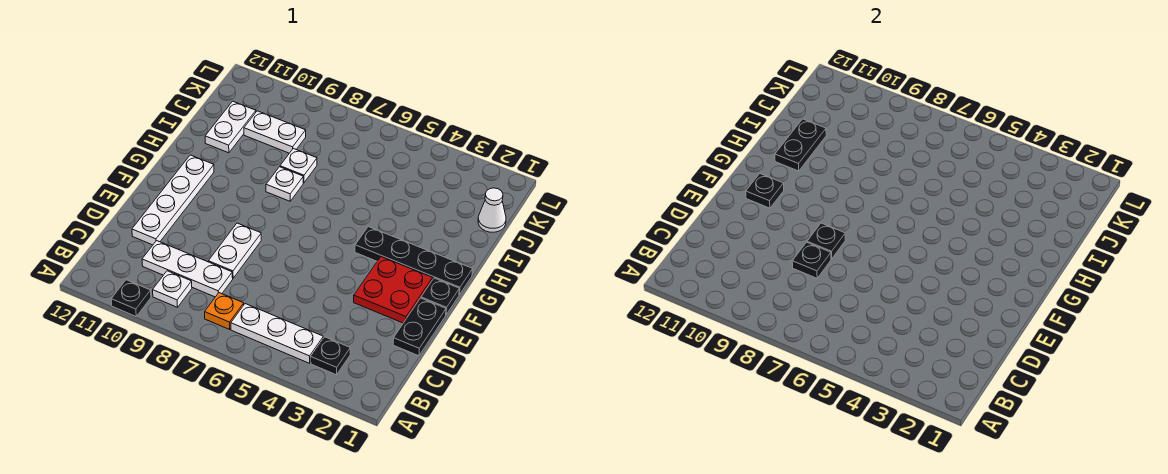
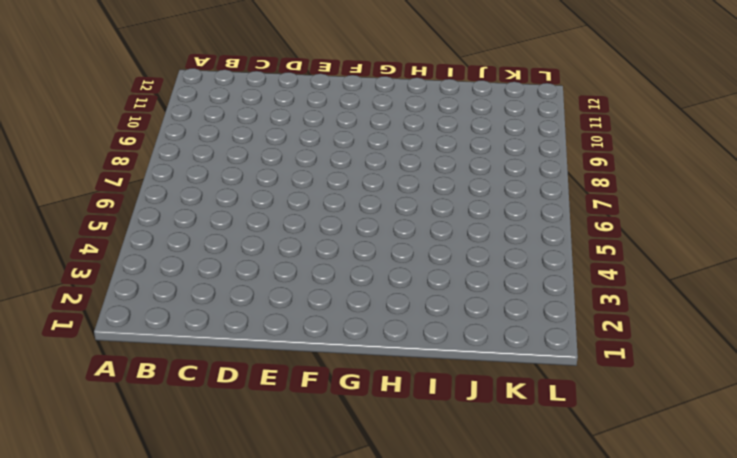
none -> black 1x1 plate [111,280,151,316]
none -> black 1x1 plate [311,337,350,375]
none -> white 1x3 plate [231,304,323,363]

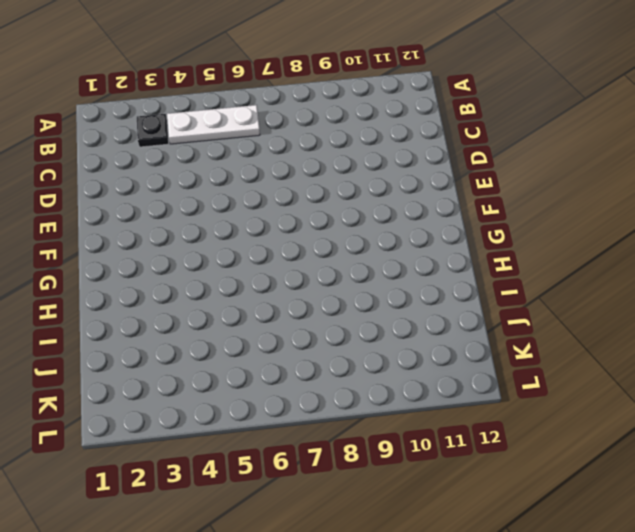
none -> black 1x1 plate [111,280,151,316]
none -> orange 1x1 plate [205,293,244,329]
none -> white 1x1 plate [153,271,192,307]

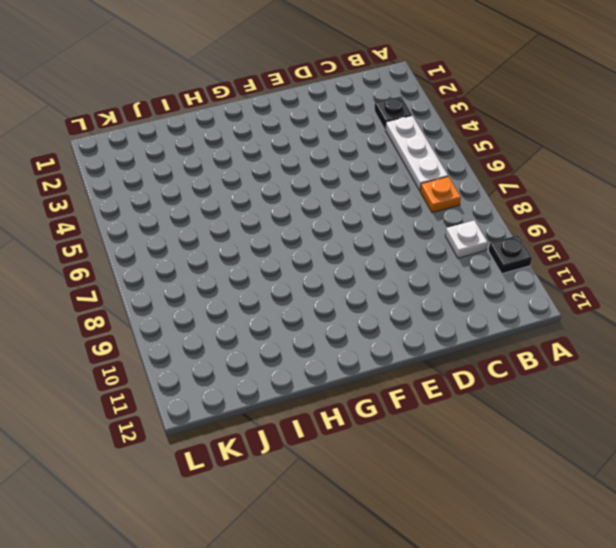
none -> white 1x3 plate [142,241,233,297]
none -> black 1x2 plate [393,298,446,356]
none -> white 1x2 plate [208,223,261,278]

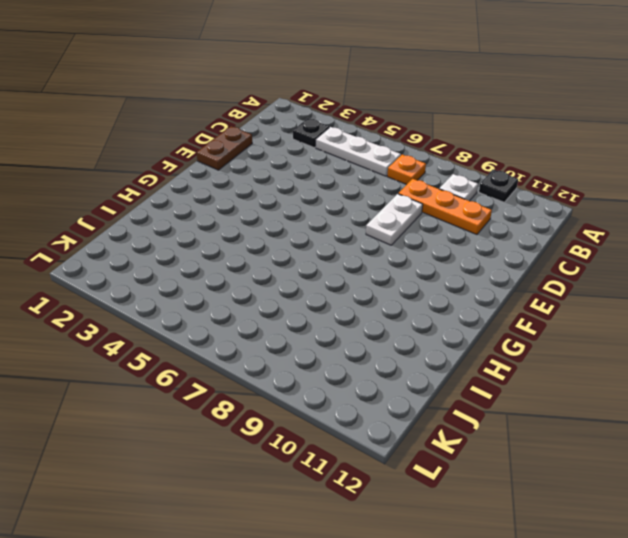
orange 1x3 plate [398,179,492,235] -> white 1x3 plate [142,241,233,297]
brown 1x2 plate [197,126,252,170] -> black 1x2 plate [393,298,446,356]
none -> white 1x4 plate [132,155,214,245]
none -> red 2x2 plate [354,257,433,323]
none -> black 1x1 plate [421,278,459,314]

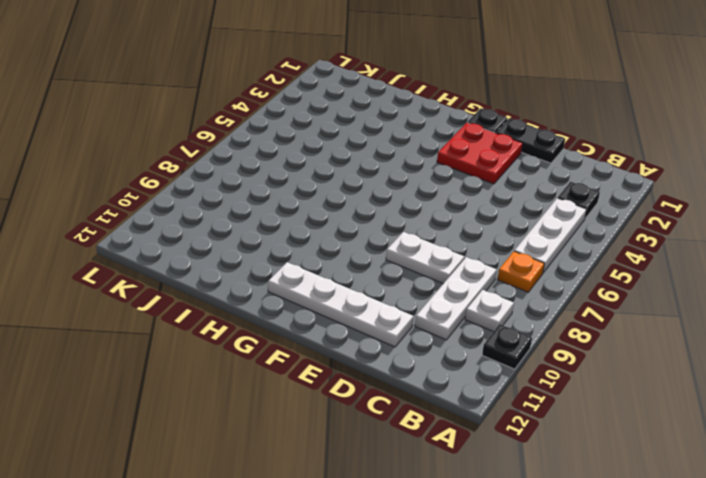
none -> black 1x4 plate [355,227,473,295]
none -> white 1x1 plate [266,167,303,201]
none -> white 1x1 plate [280,148,317,183]

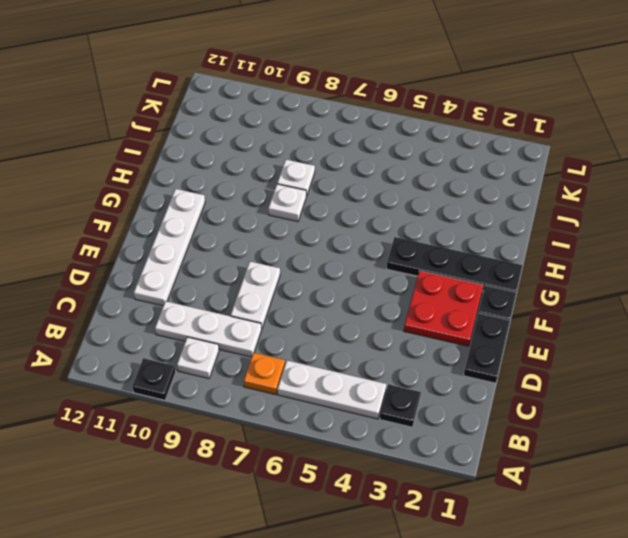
none -> white 1x2 plate [205,101,256,153]
none -> white 1x1 cone [478,188,506,232]
none -> white 1x2 plate [244,111,306,153]

